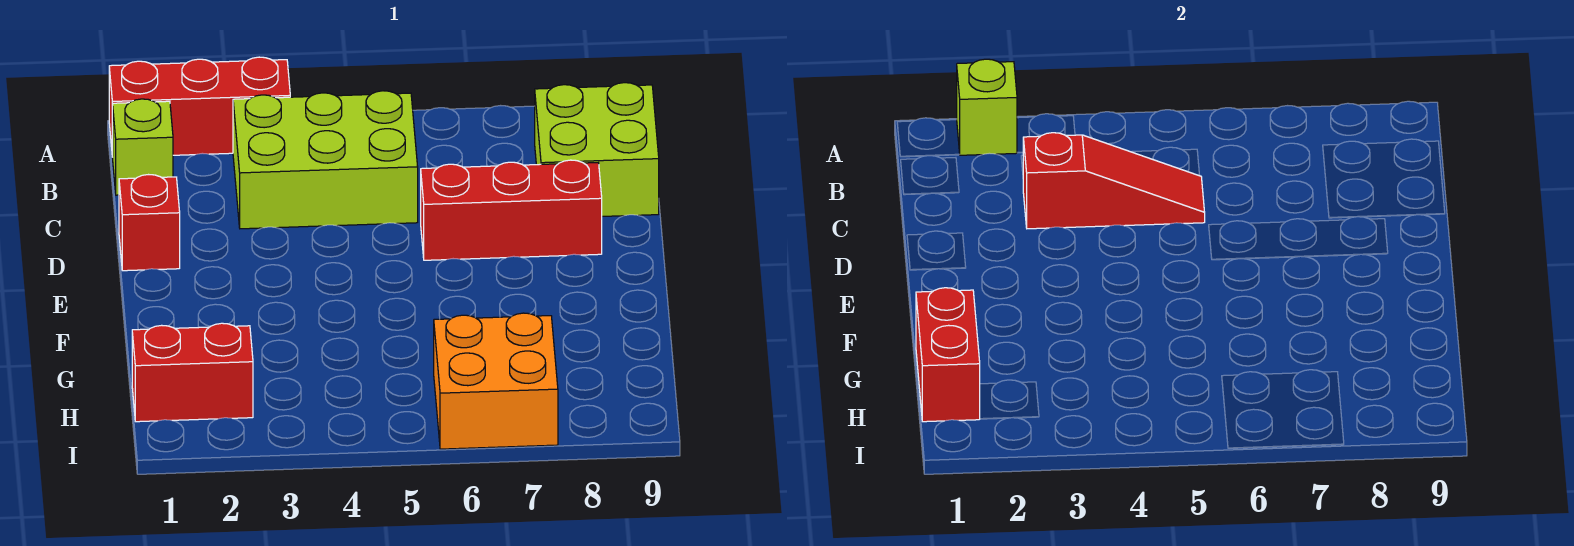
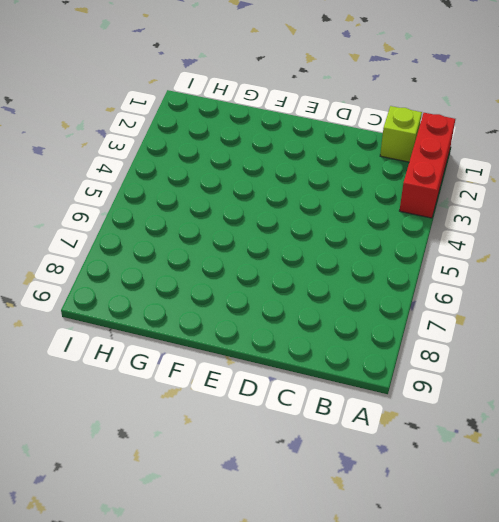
none -> lime 2x3 brick [233,91,418,229]
none -> lime 2x2 brick [535,83,659,216]

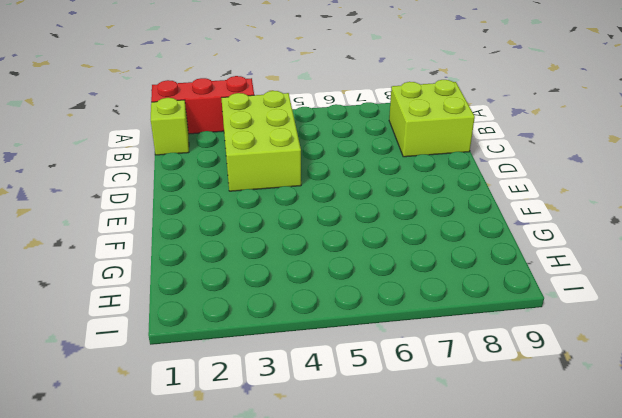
lime 2x3 brick [221,91,301,191] -> lime 2x3 brick turned to [233,91,418,229]
none -> red 1x1 brick [119,175,180,271]
none -> red 1x3 brick [421,160,602,260]

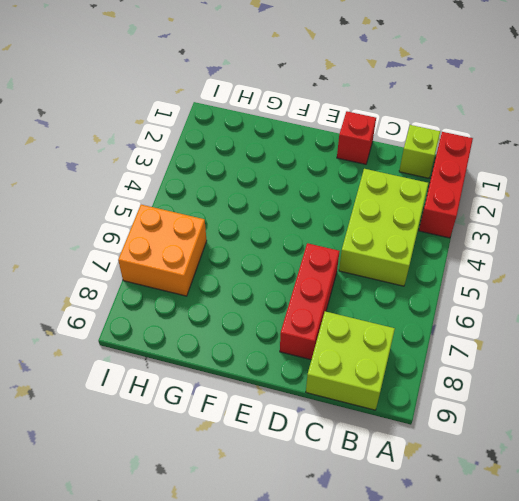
none -> red 1x2 brick [132,323,253,422]
none -> lime 1x1 brick [957,59,1017,155]

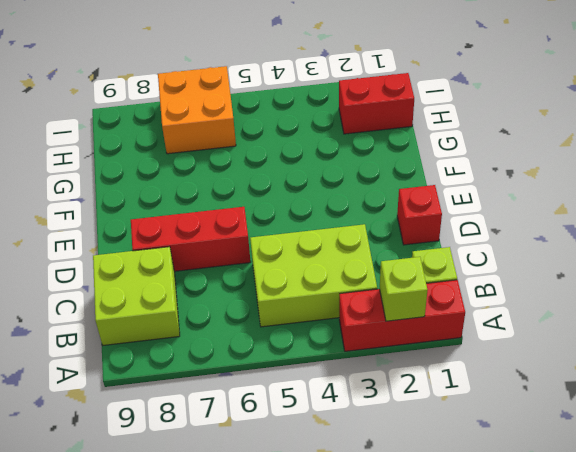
none -> red 1x3 slope [1023,133,1205,229]
none -> red 1x2 brick [916,288,980,422]

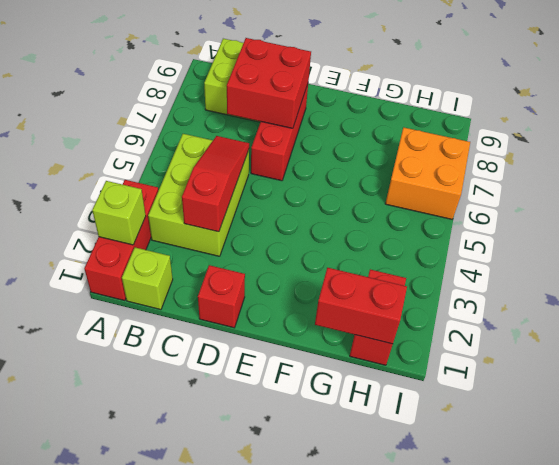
red 2x2 brick [227,38,311,128] -> none

